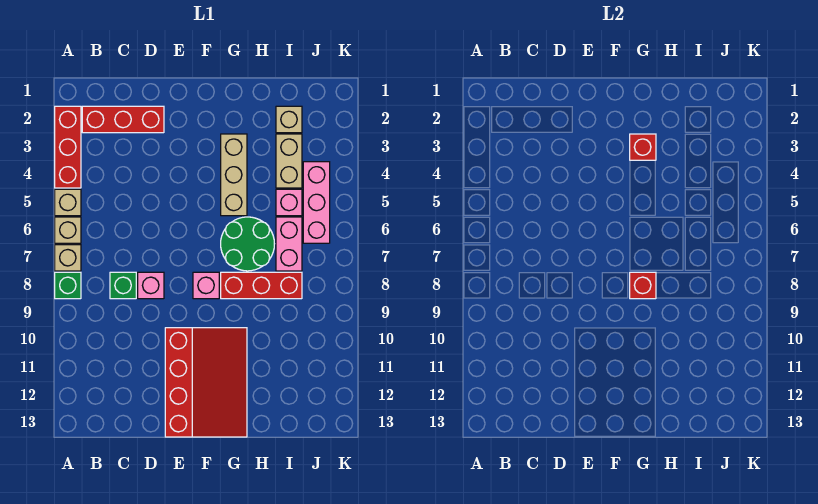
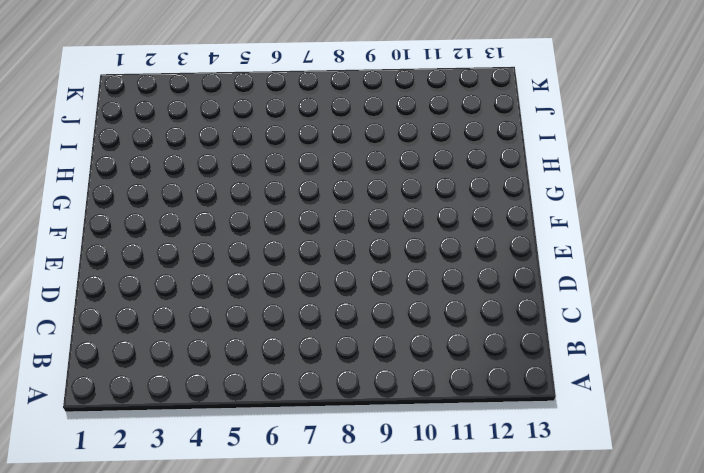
none -> red 1x3 brick [55,106,81,188]
none -> tan 1x1 brick [55,189,81,216]
none -> tan 1x1 brick [55,217,81,243]

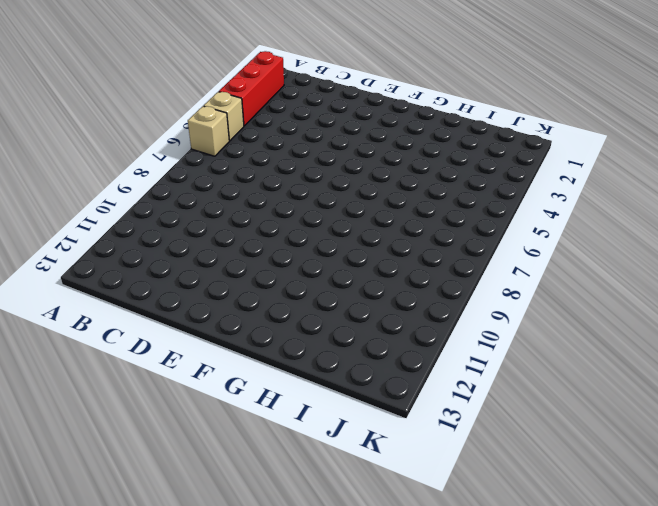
none -> tan 1x1 brick [55,245,81,271]
none -> green 1x1 brick [55,272,81,299]
none -> red 1x3 brick [82,106,164,133]

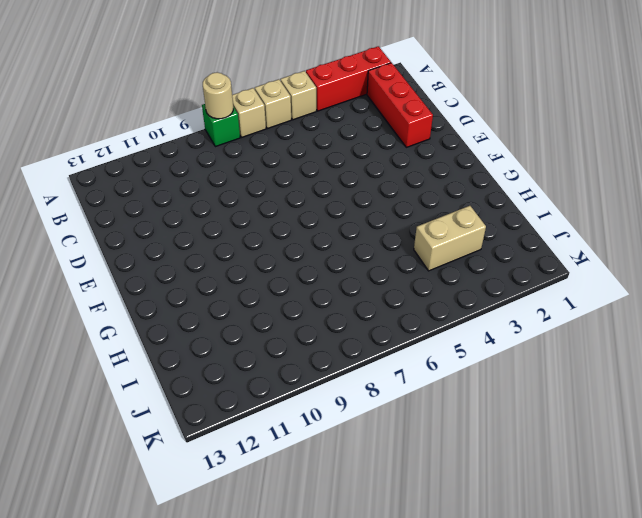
tan 1x1 round brick [203,72,233,119] -> none
none -> green 1x1 brick [110,272,136,299]
none -> pink 1x1 brick [138,272,164,299]
none -> red 3x4 slope [165,328,247,437]

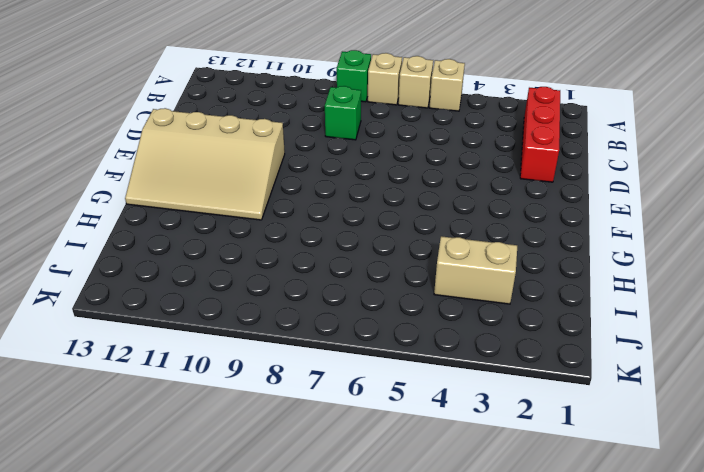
tan 3x4 slope [125,108,285,220] -> red 3x4 slope [165,328,247,437]
none -> red 1x3 brick [55,106,81,188]
none -> pink 1x1 brick [138,272,164,299]
none -> pink 1x1 brick [193,272,219,299]

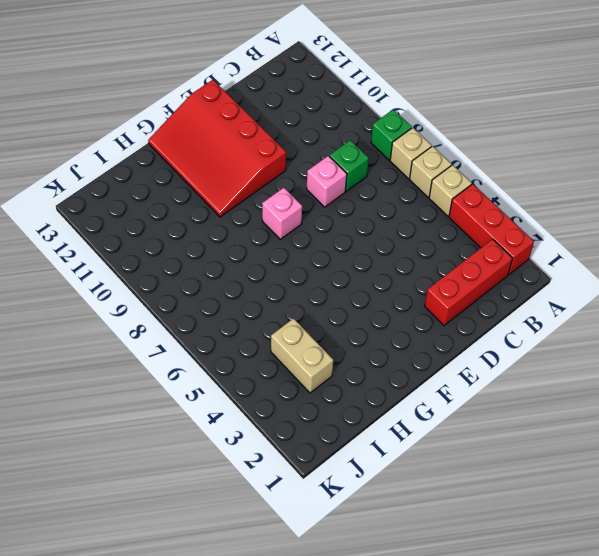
none -> tan 1x3 brick [221,134,247,216]
none -> green 2x2 round brick [221,217,274,271]
none -> red 1x3 brick [221,272,302,299]

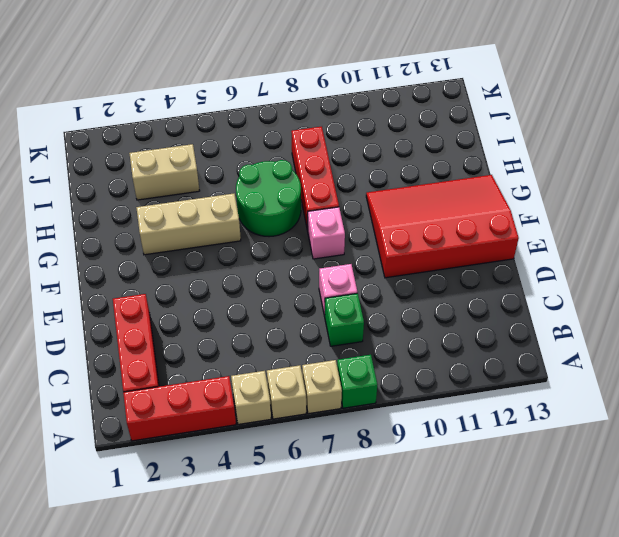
none -> tan 1x1 brick [276,106,302,133]
none -> pink 1x1 brick [276,189,302,216]
none -> pink 1x2 brick [276,217,302,271]

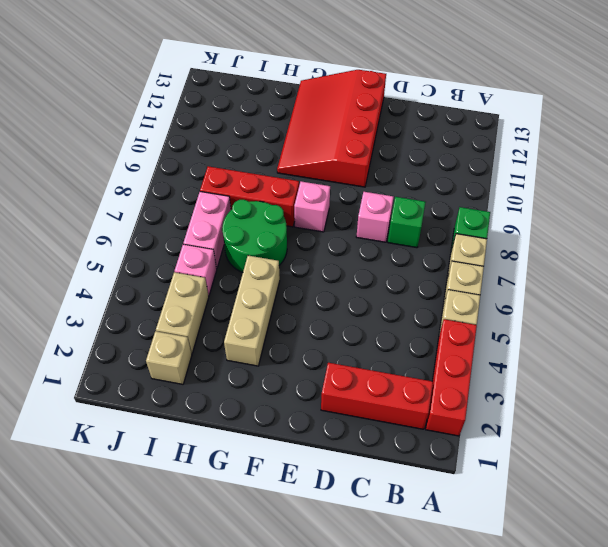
none -> pink 1x3 brick [303,162,330,243]
none -> red 1x1 brick [630,134,656,160]
none -> red 1x1 brick [630,272,656,299]

